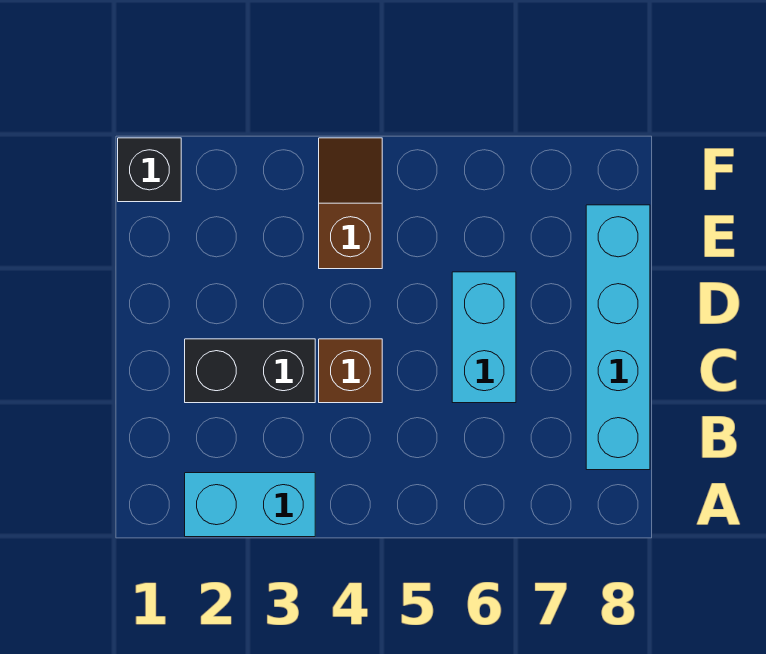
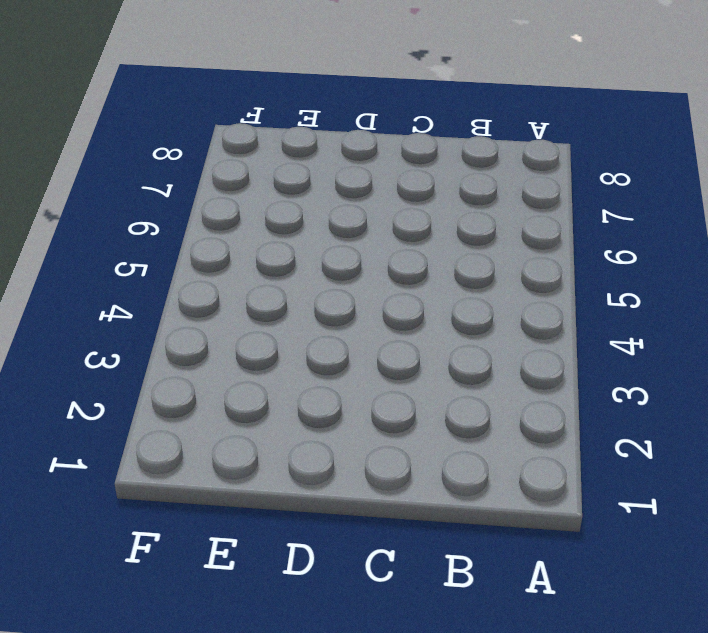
none -> cyan 1x2 brick [185,473,315,537]
none -> cyan 1x4 brick [586,205,650,470]

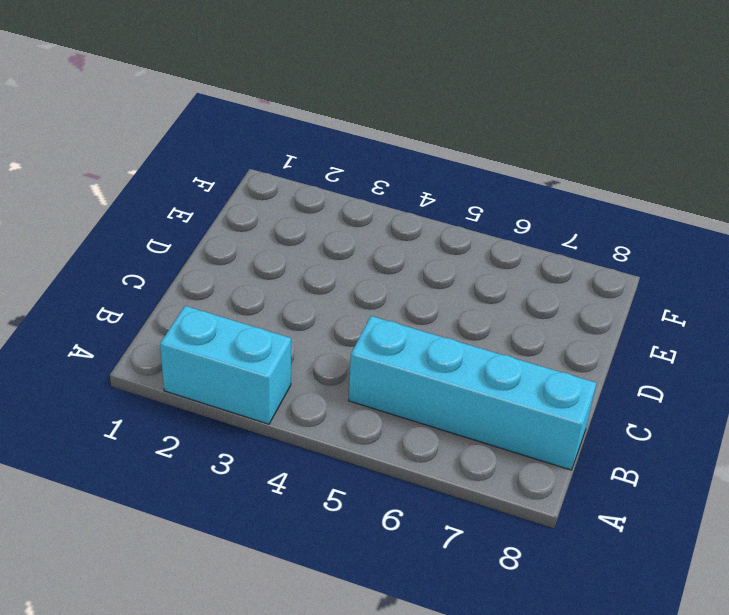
cyan 1x4 brick [348,316,596,470] -> cyan 1x4 brick turned to [586,205,650,470]
none -> black 1x2 brick [185,339,315,403]
none -> brown 1x1 brick [319,339,382,403]

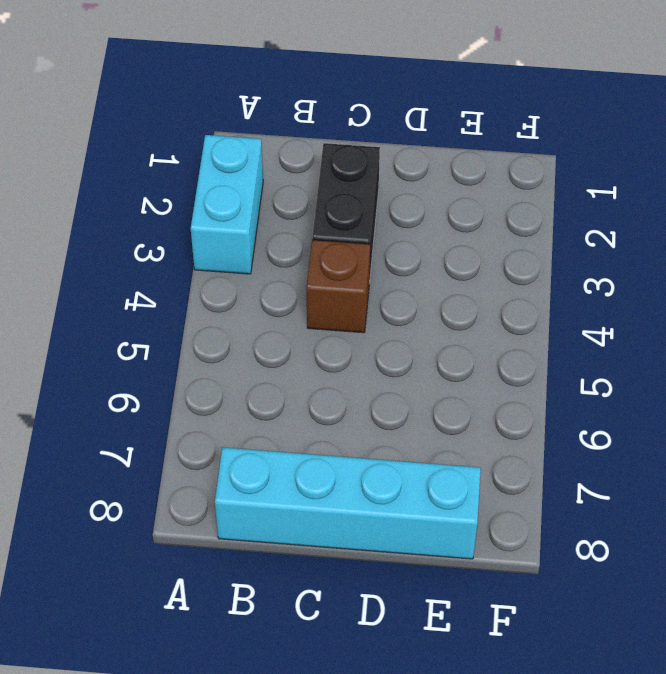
none -> cyan 1x2 brick [452,272,516,403]
none -> brown 1x2 slope [319,138,382,269]

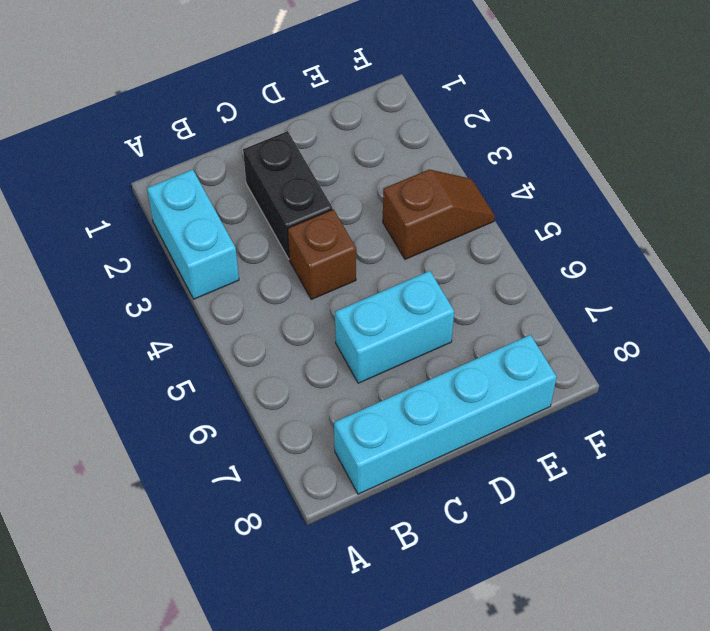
none -> black 1x1 brick [118,138,181,202]

